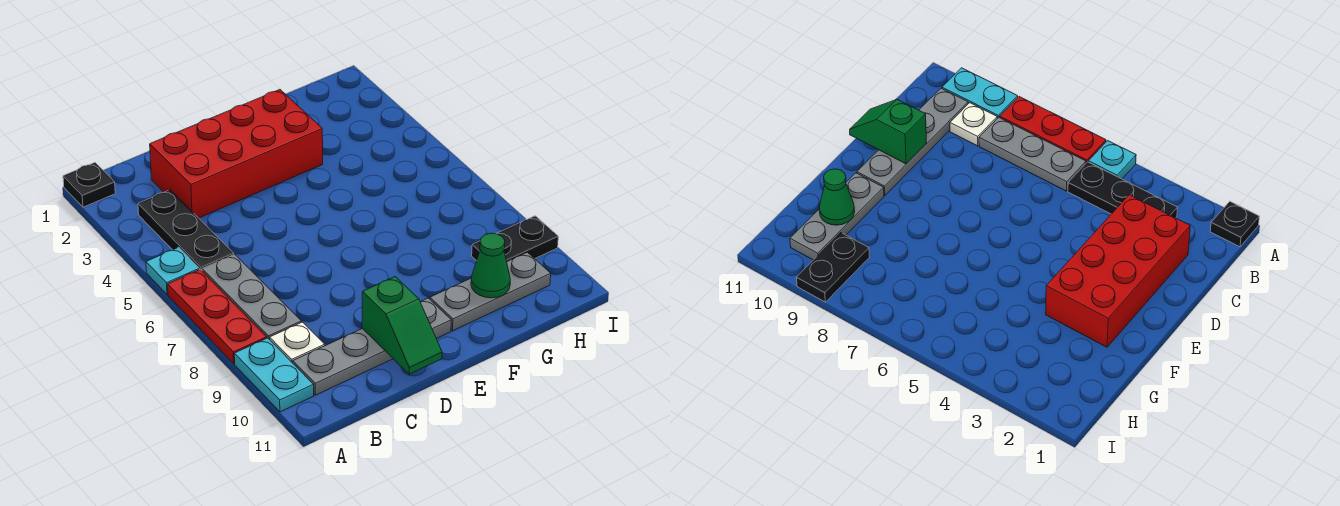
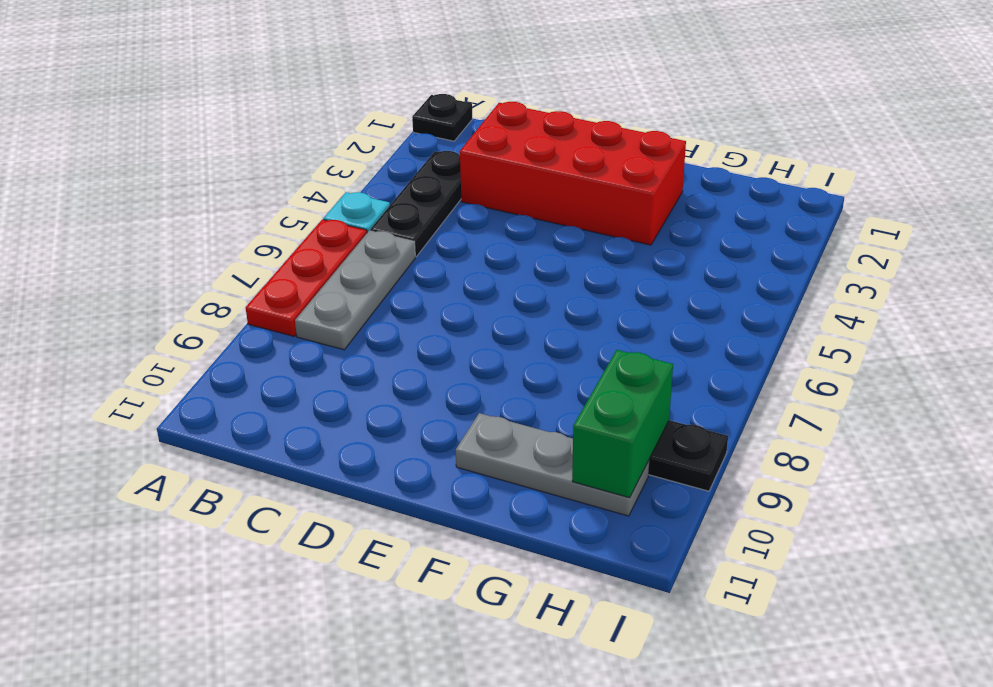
green 1x2 brick [572,350,673,498] -> none
none -> cyan 1x2 plate [234,338,314,412]
none -> white 1x1 plate [270,322,325,363]
none -> grey 1x4 plate [293,298,451,395]

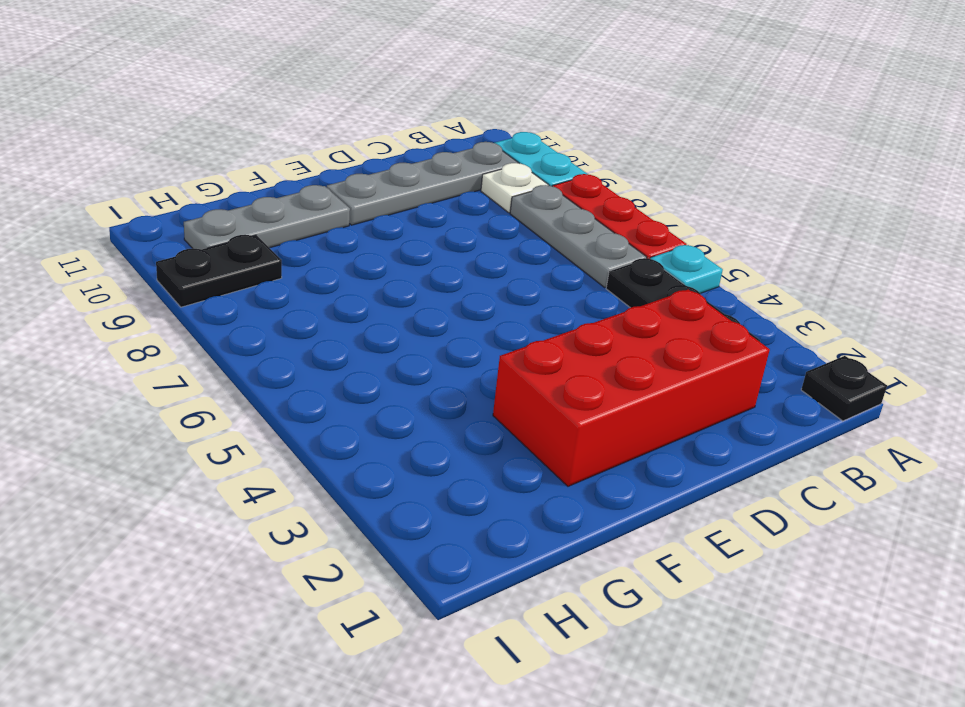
none -> green 1x2 slope [362,277,442,374]
none -> green 1x1 cone [471,233,510,298]

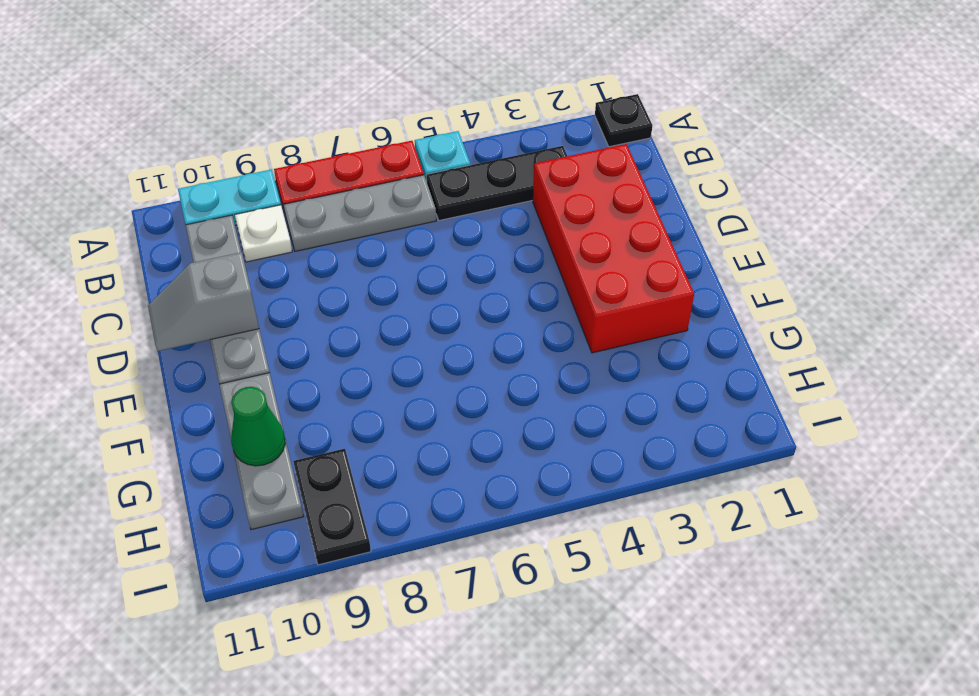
grey 1x2 slope [148,252,259,351] -> green 1x2 slope [362,277,442,374]

